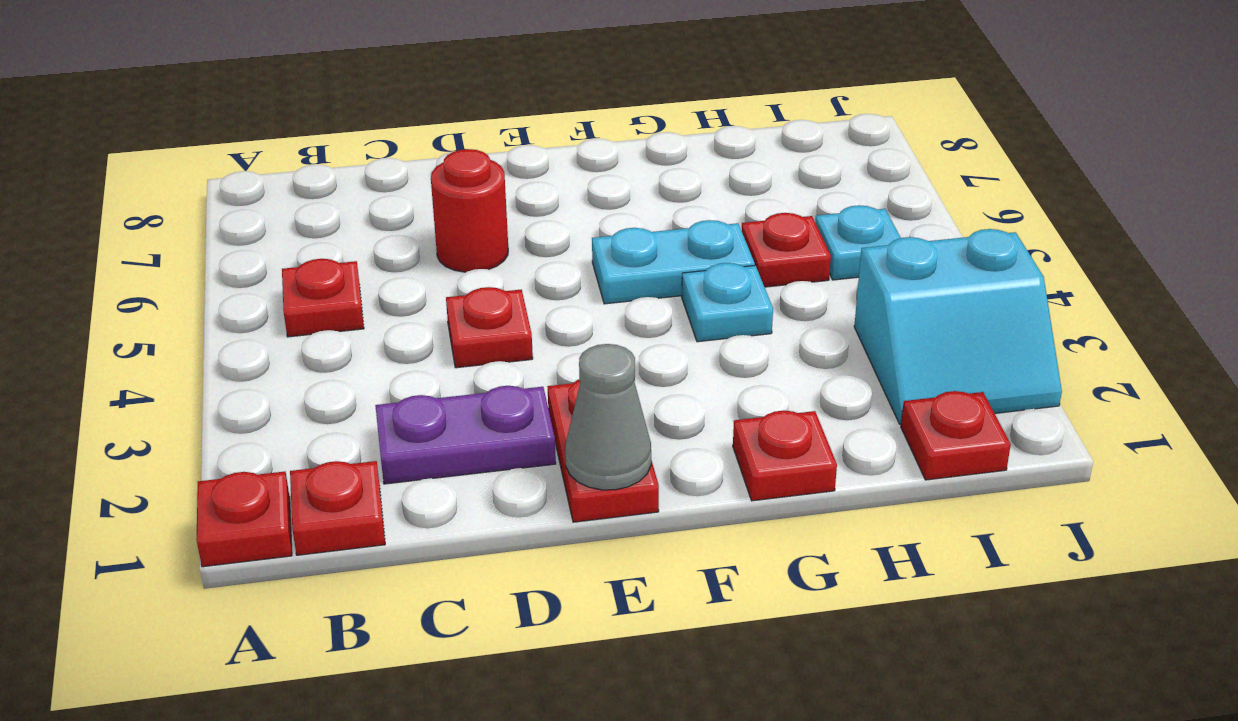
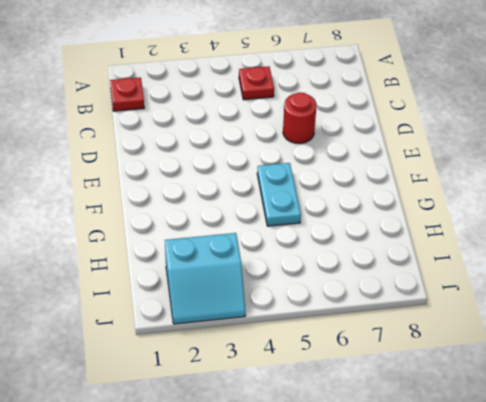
cyan 2x2 slope [165,233,245,324] -> cyan 2x2 slope turned to [854,229,1062,424]
none -> red 1x1 plate [196,472,292,567]
none -> purple 1x2 plate [375,386,556,484]
none -> red 1x1 plate [446,287,533,368]

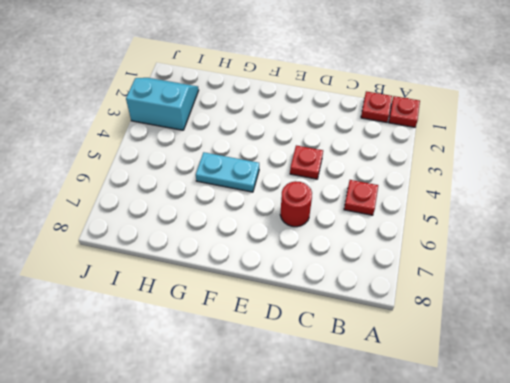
none -> purple 1x2 plate [375,386,556,484]
none -> red 1x2 plate [547,380,659,522]
none -> red 1x1 plate [733,411,837,501]

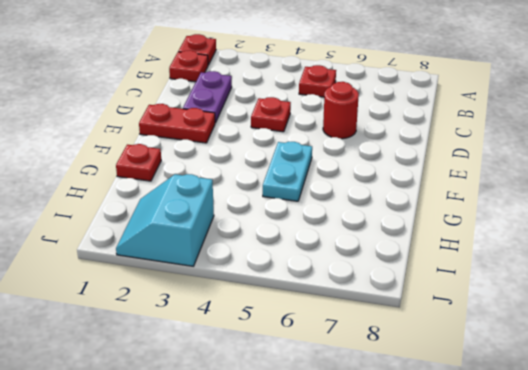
none -> cyan 1x1 plate [682,263,773,342]
none -> red 1x1 plate [742,213,831,287]
none -> red 1x1 plate [901,391,1011,480]

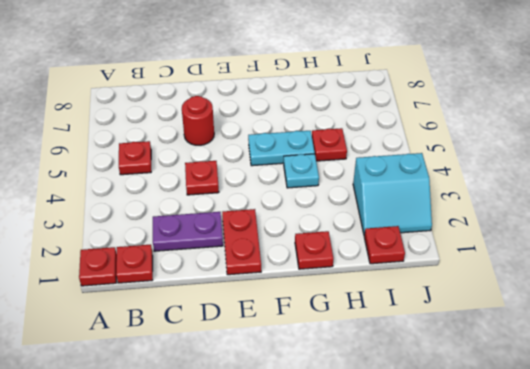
none -> cyan 1x1 plate [815,205,901,280]
none -> grey 1x1 cone [565,344,651,490]

